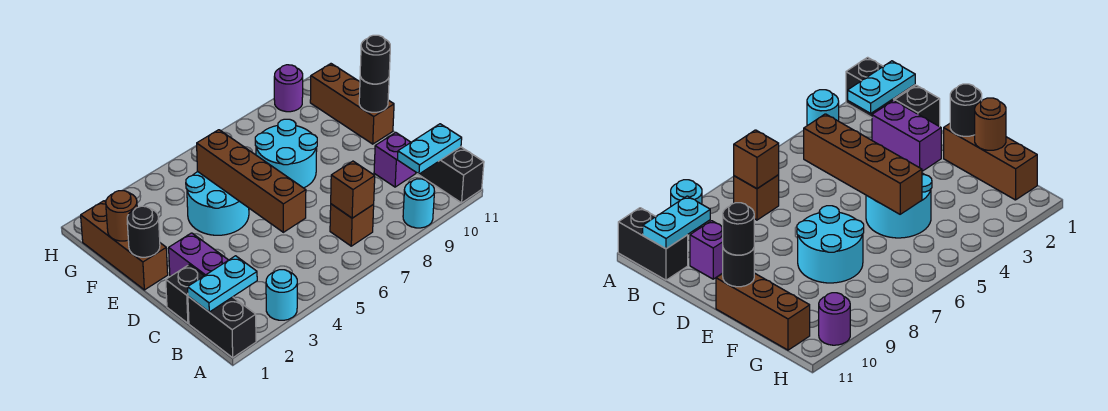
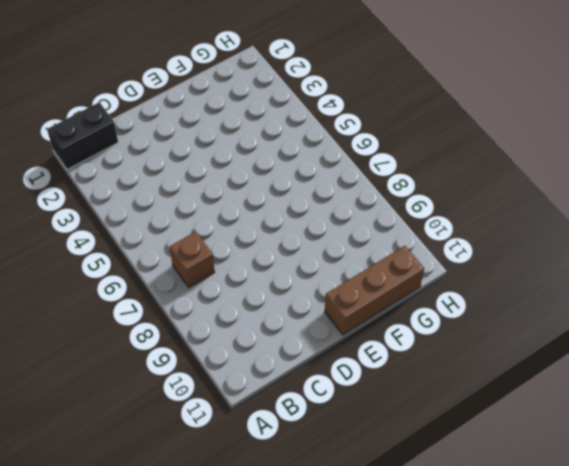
none -> cyan 1x1 round brick [266,270,297,320]
none -> cyan 1x1 round brick [403,179,435,228]
none -> black 1x2 brick [418,147,484,203]

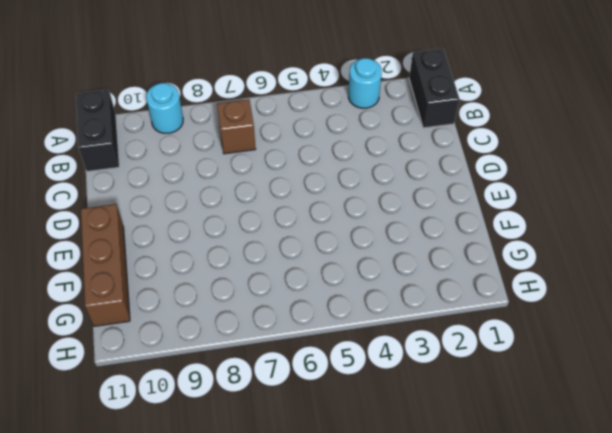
none -> black 1x1 brick [166,265,204,323]
none -> purple 1x2 brick [169,233,228,276]
none -> purple 1x1 brick [374,132,416,187]

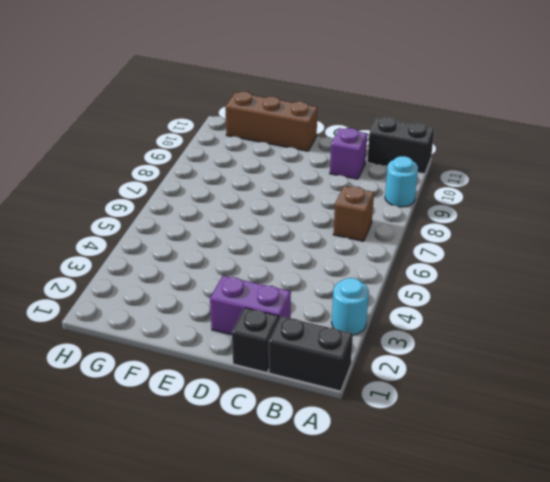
none -> brown 1x3 brick [81,201,168,290]
none -> cyan 2x2 round brick [186,172,249,235]
none -> cyan 2x2 round brick [255,119,317,188]

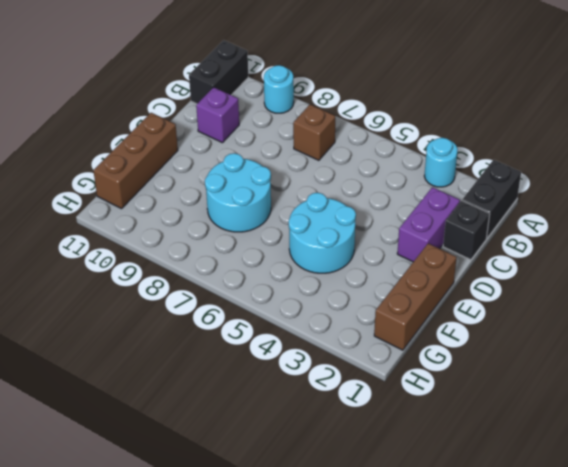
none -> purple 1x1 round brick [274,65,303,112]
none -> cyan 1x2 plate [188,256,257,312]
none -> brown 1x1 brick [331,161,375,218]

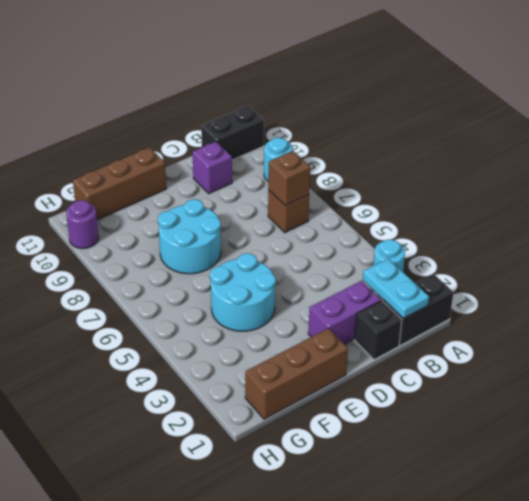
none -> cyan 1x2 plate [398,124,462,174]
none -> brown 1x4 brick [197,130,306,232]
none -> black 1x1 round brick [127,206,160,257]

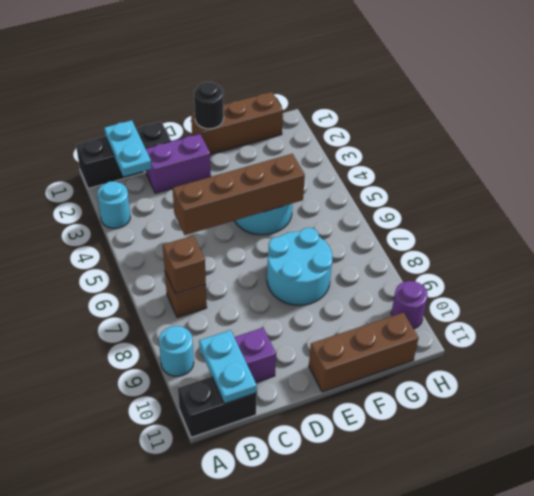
none -> black 1x1 round brick [359,77,389,112]
none -> brown 1x1 round brick [106,191,137,241]
none -> black 1x1 round brick [360,35,390,84]

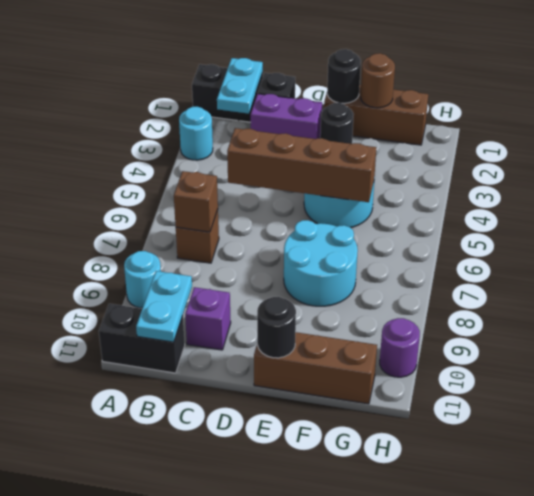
black 1x1 round brick [320,103,354,144] -> black 1x1 round brick moved to [360,35,390,84]

